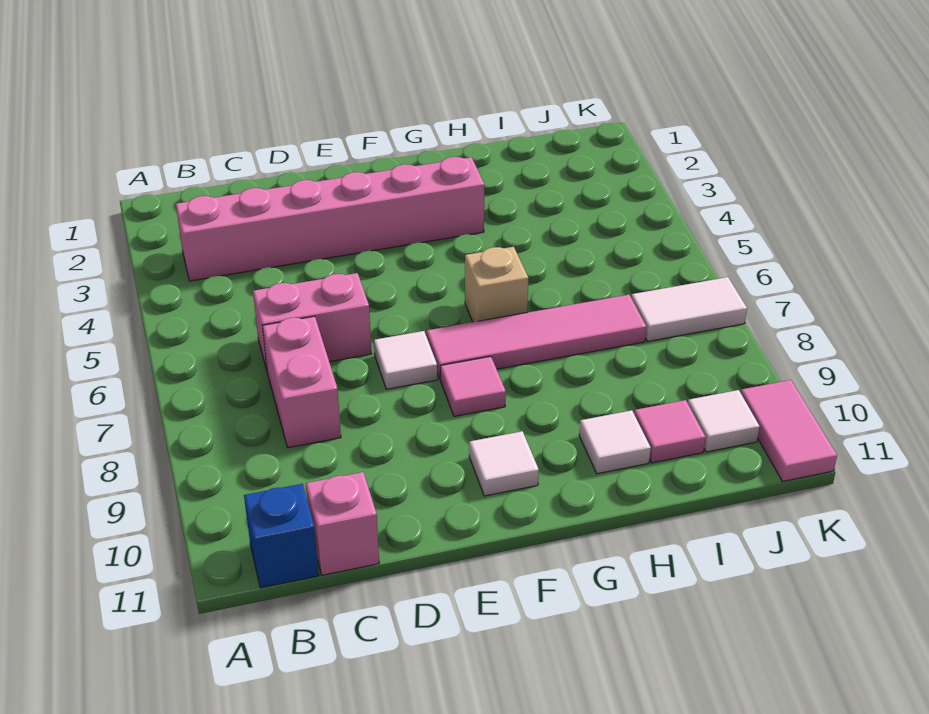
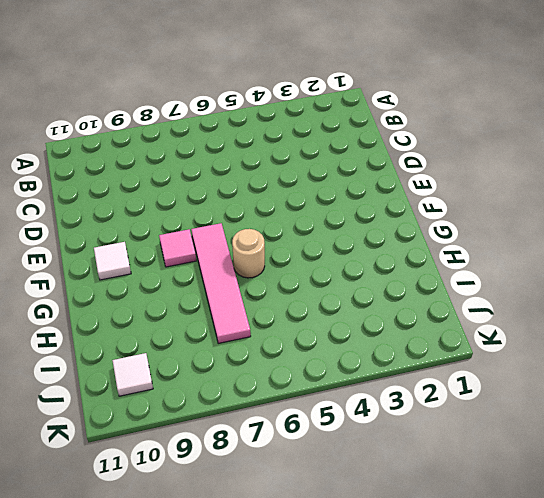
tan 1x1 round brick [232,229,265,278] -> tan 1x1 brick [465,247,528,322]
none -> pink 1x6 brick [176,157,484,281]
none -> blue 1x1 brick [244,484,319,588]
none -> pink 1x2 brick [253,273,371,370]

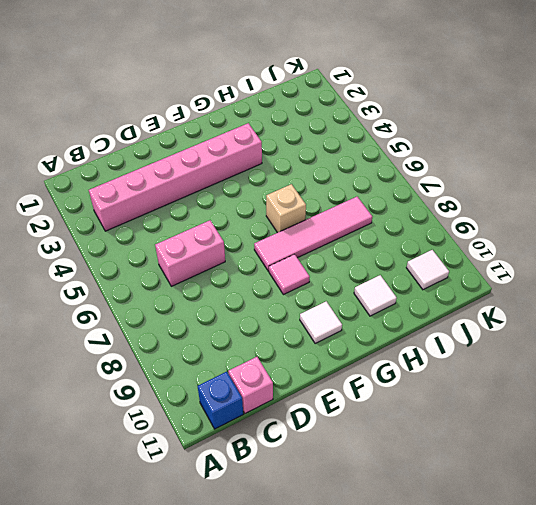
none -> pink 1x2 brick [263,316,341,448]
none -> white 1x1 tile [374,331,437,389]
none -> pink 1x1 tile [634,400,705,463]

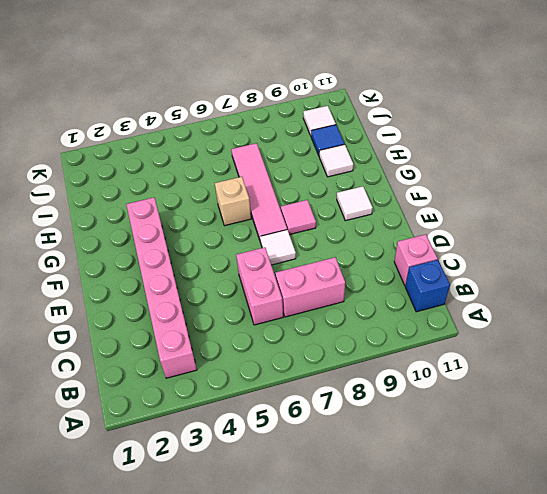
blue 1x1 tile [311,125,344,155] -> pink 1x1 tile [634,400,705,463]
none -> white 1x2 tile [631,277,747,342]
none -> pink 1x2 tile [741,380,837,481]

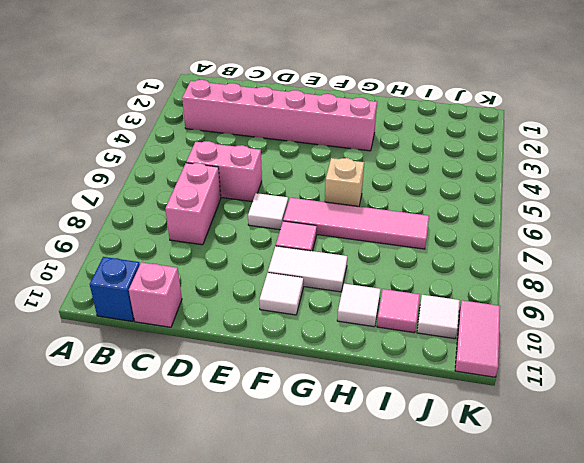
white 1x2 tile [268,246,347,292] -> white 1x2 tile moved to [631,277,747,342]

